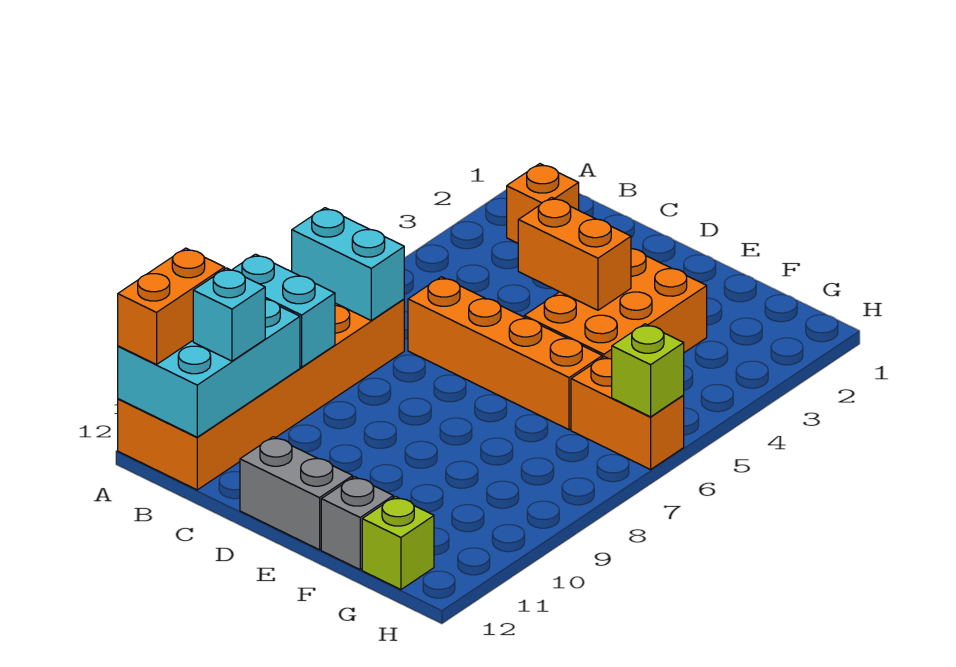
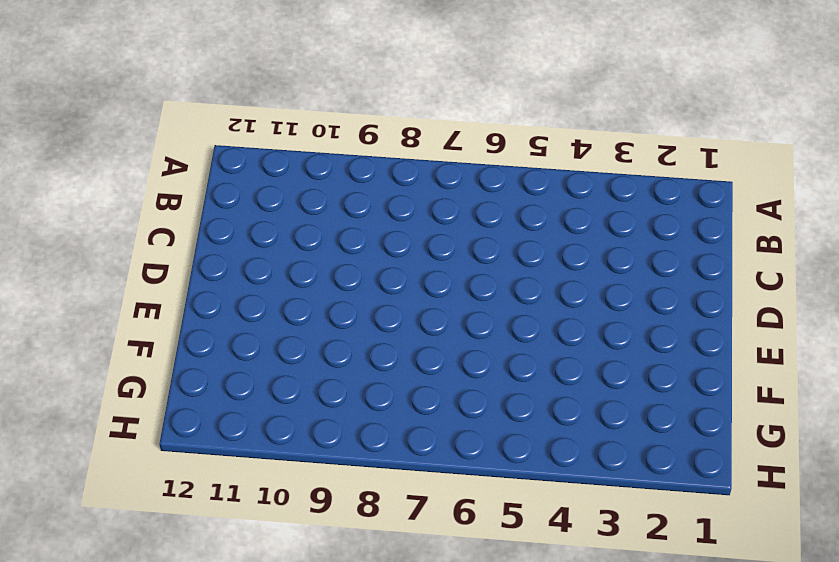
none -> orange 2x6 brick [118,299,404,490]
none -> orange 1x1 brick [507,164,579,243]
none -> orange 1x4 brick [408,277,602,430]

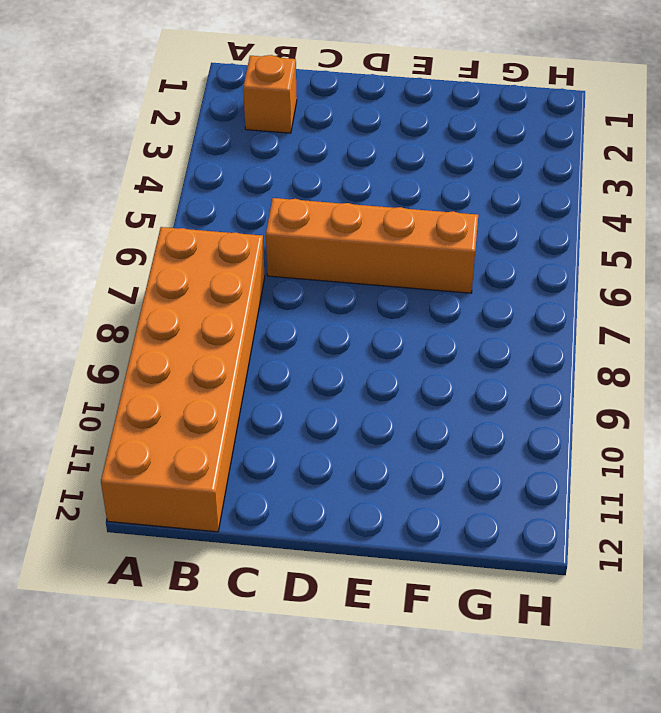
none -> grey 1x2 brick [240,437,353,550]
none -> orange 2x3 brick [524,249,707,359]
none -> grey 1x1 brick [321,477,393,569]

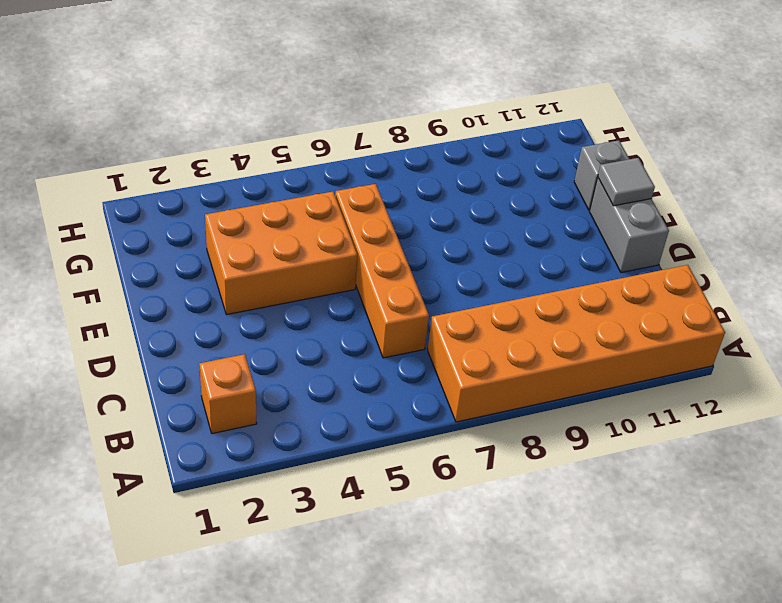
grey 1x1 tile [598,158,655,206] -> none
none -> orange 1x2 brick [571,357,684,470]
none -> lime 1x1 brick [362,497,434,590]
none -> cyan 1x2 brick [292,208,404,320]

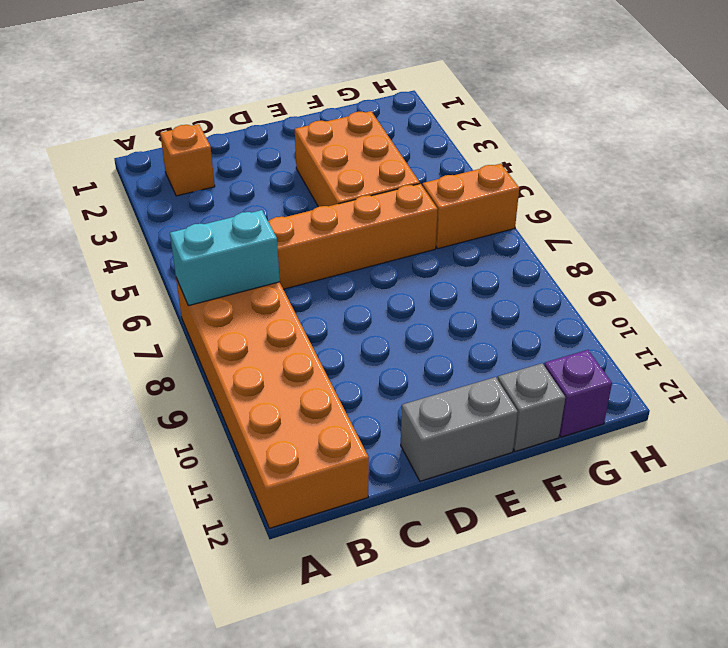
purple 1x1 brick [544,350,612,437] -> lime 1x1 brick [362,497,434,590]
none -> cyan 1x2 brick [232,254,335,367]
none -> cyan 2x3 brick [118,300,300,437]
none -> orange 1x2 brick [518,197,631,310]

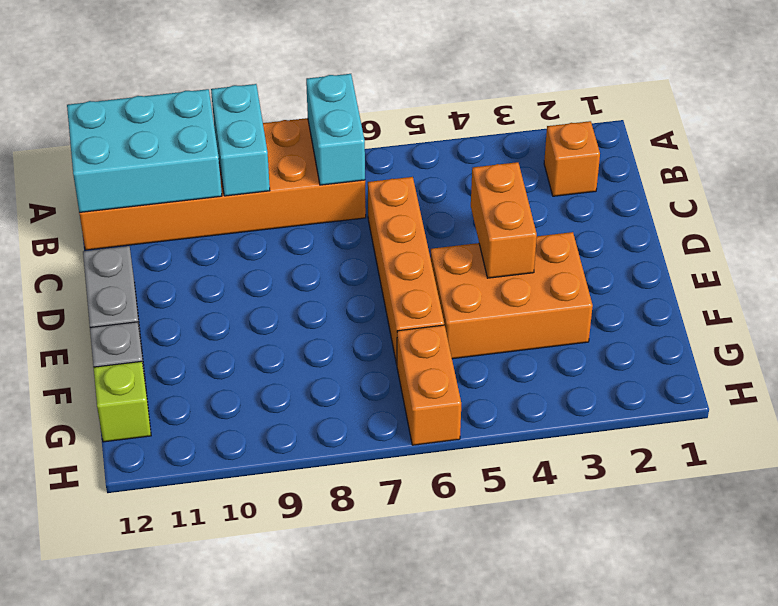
none -> lime 1x1 brick [612,324,684,417]
none -> orange 1x2 brick [118,248,225,365]
none -> cyan 1x1 brick [193,268,265,361]

